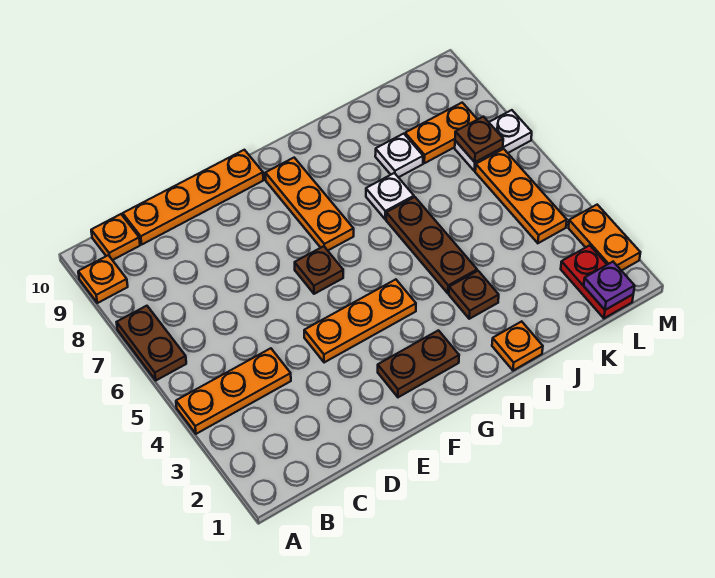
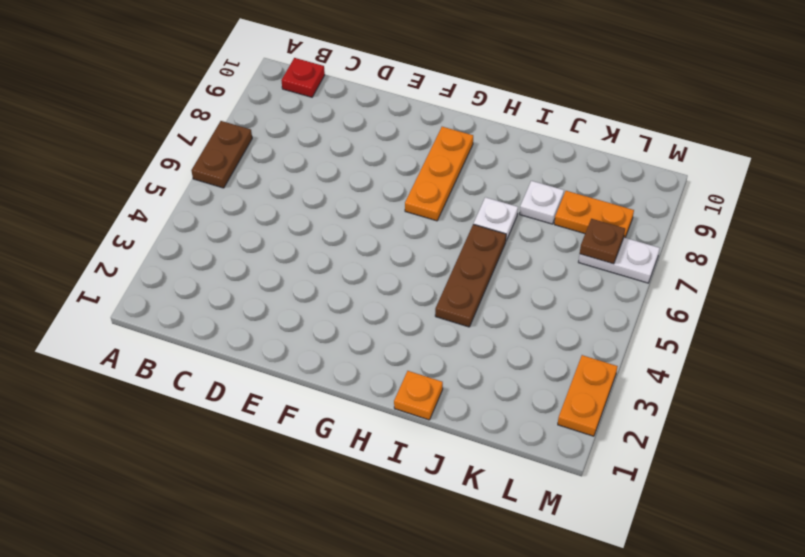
red 1x1 plate [281,58,325,97] -> orange 1x1 plate [91,214,140,260]
none -> orange 1x3 plate [176,348,291,434]
none -> orange 1x1 plate [78,255,128,303]
none -> orange 1x4 plate [123,150,263,244]

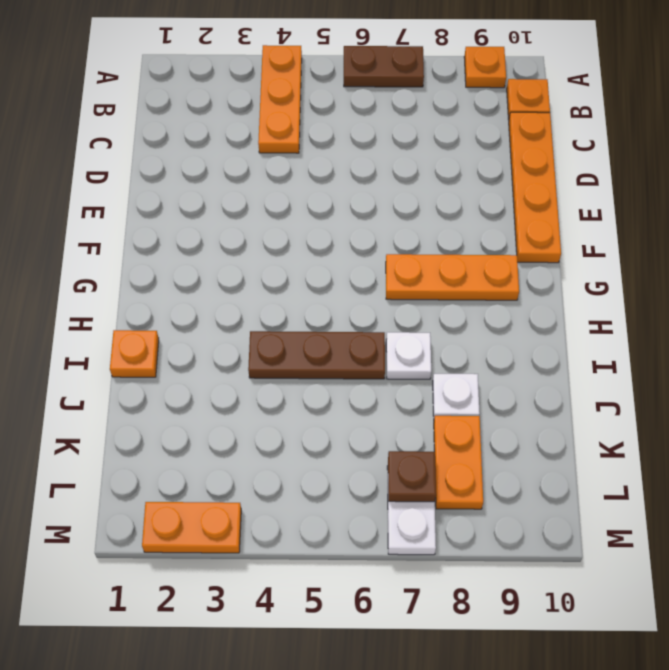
none -> orange 1x3 plate [304,279,416,363]
none -> brown 1x2 plate [378,330,459,397]
none -> brown 1x1 plate [295,246,343,294]

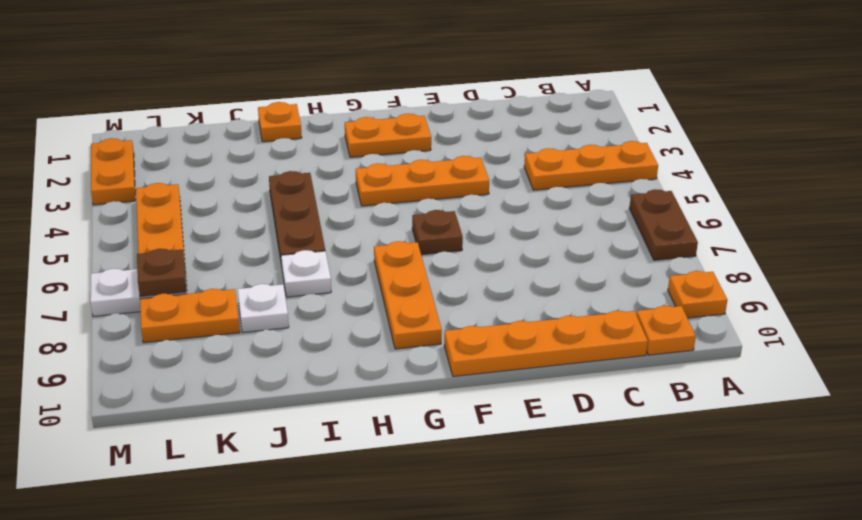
orange 1x2 plate [345,114,431,157] -> brown 1x2 plate [378,330,459,397]
none -> brown 1x1 plate [449,271,499,319]
none -> red 1x2 plate [561,245,633,318]
none -> purple 1x1 plate [584,262,635,310]

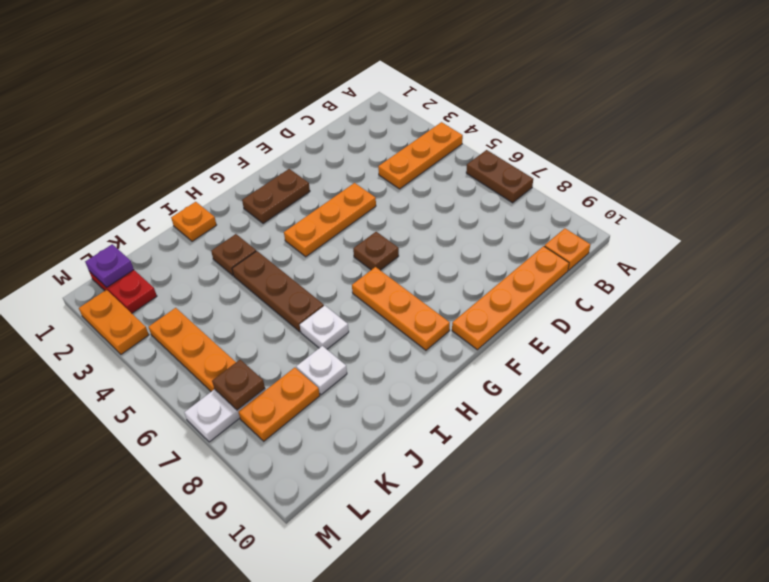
none -> orange 1x1 plate [78,255,128,303]

